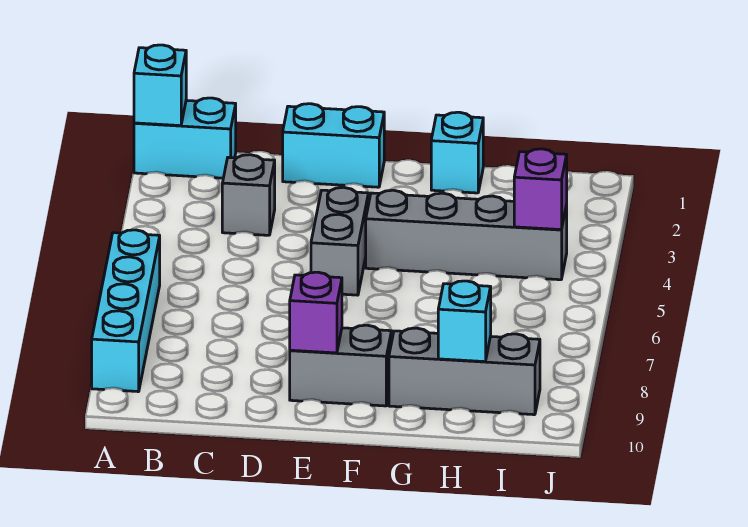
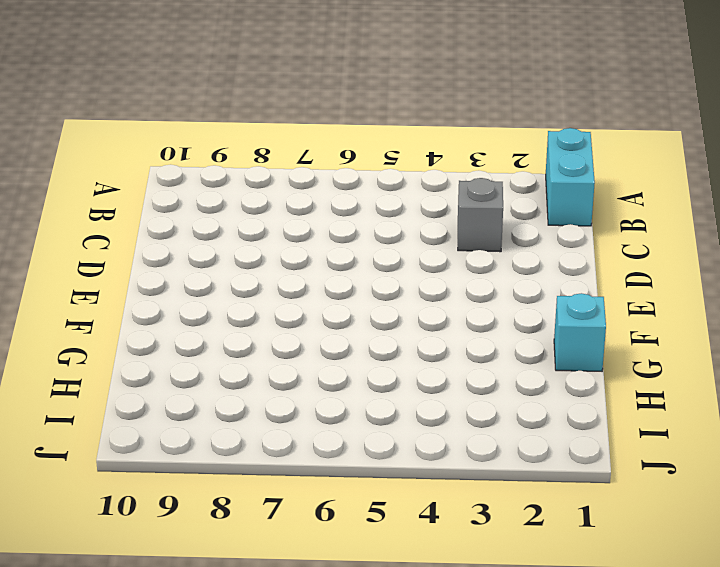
none -> cyan 1x4 brick [92,230,160,392]
none -> cyan 1x2 brick [283,104,384,187]
none -> grey 1x2 brick [311,187,368,295]

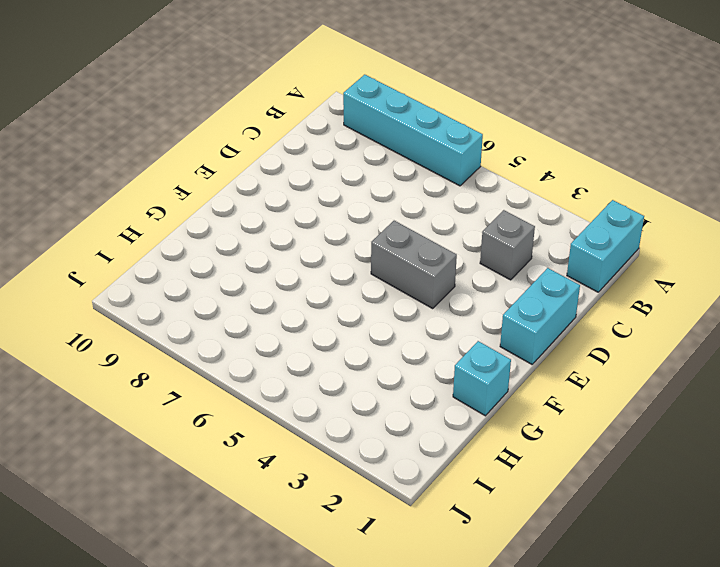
none -> grey 1x2 brick [290,325,392,406]
none -> grey 1x4 brick [366,190,567,280]
none -> grey 1x3 brick [389,328,540,415]

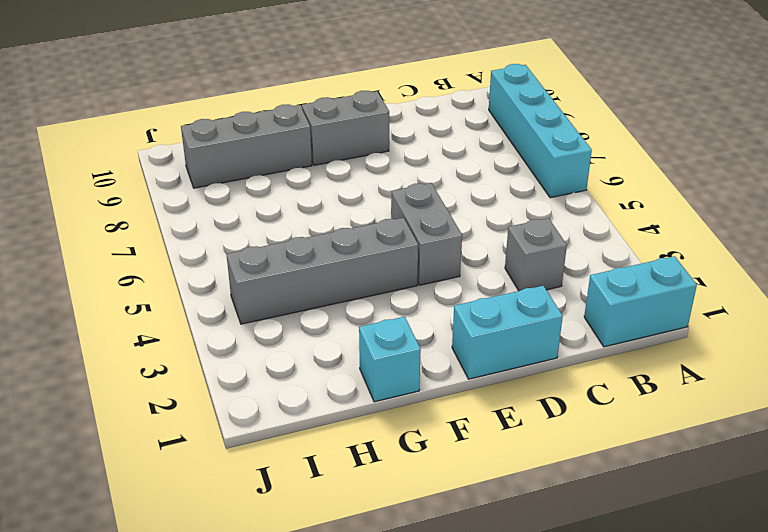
none -> cyan 1x1 brick [134,45,186,126]
none -> purple 1x1 brick [290,272,342,353]
none -> cyan 1x1 brick [438,281,491,362]

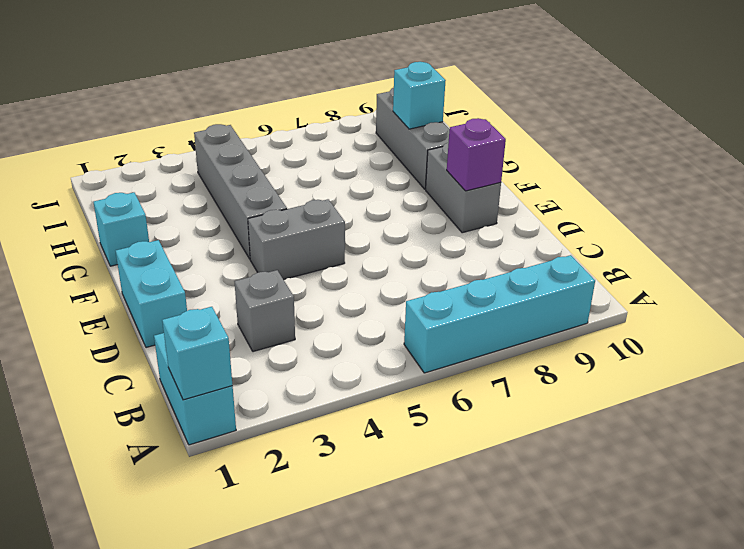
none -> purple 1x1 brick [514,149,567,230]

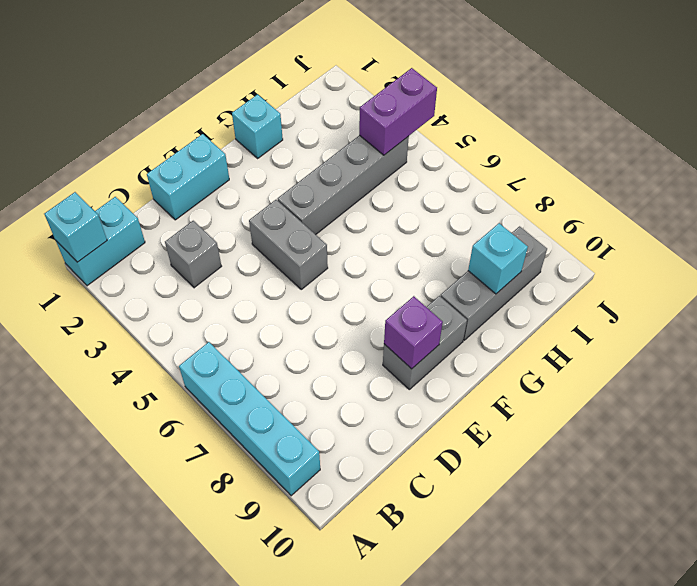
purple 1x2 brick [359,68,437,155] -> purple 1x1 brick [514,149,567,230]

